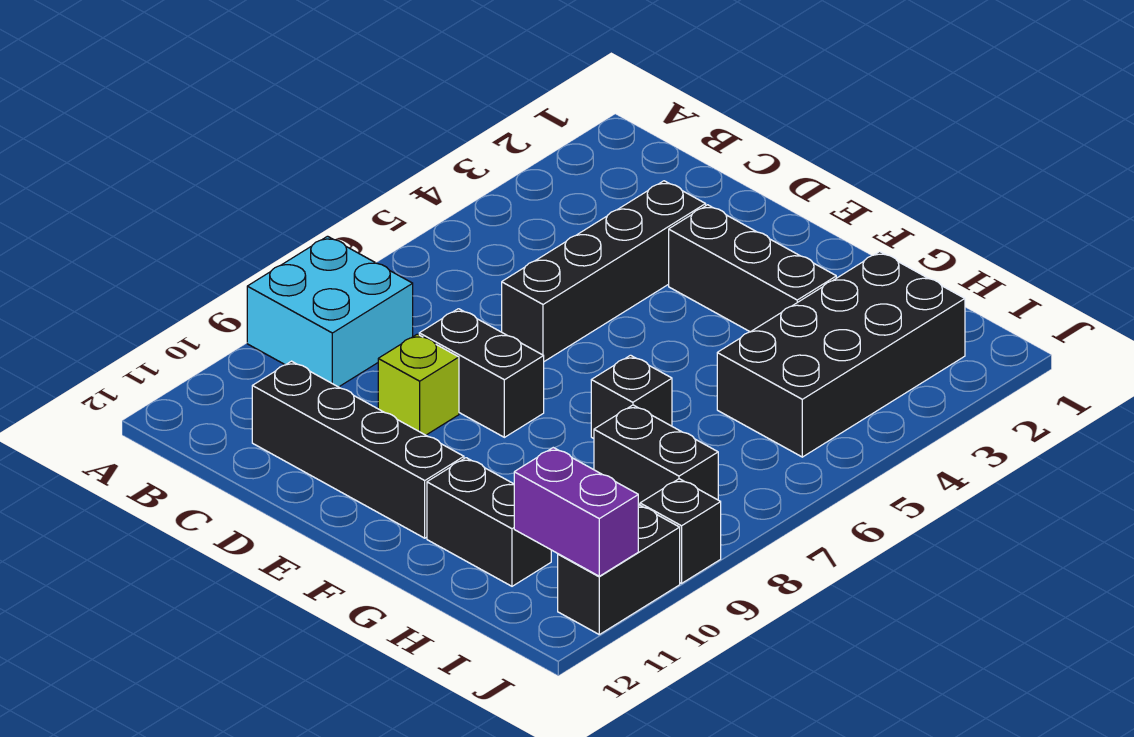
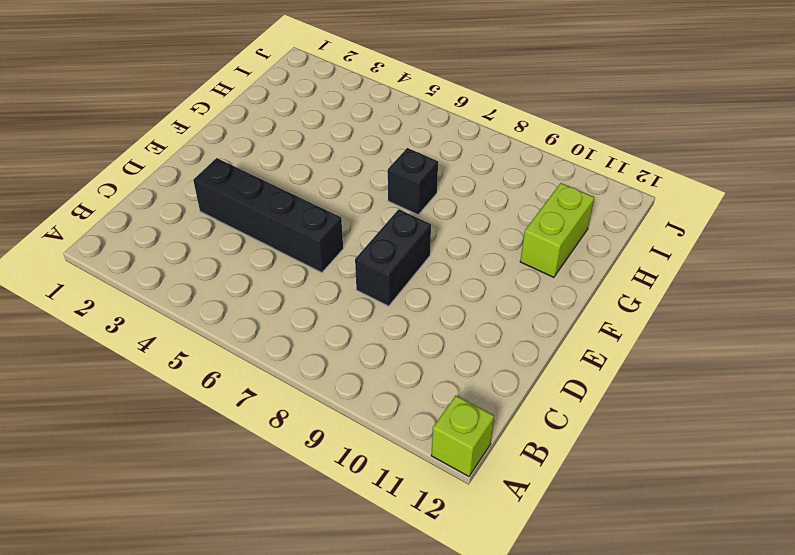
lime 1x1 brick [431,396,494,476] -> lime 1x1 brick moved to [378,334,459,435]
lime 1x2 brick [520,183,594,277] -> black 1x2 brick [427,458,551,586]
none -> cyan 2x2 brick [247,236,413,387]
none -> black 1x4 brick [252,361,464,538]
none -> black 1x3 brick [669,205,836,332]

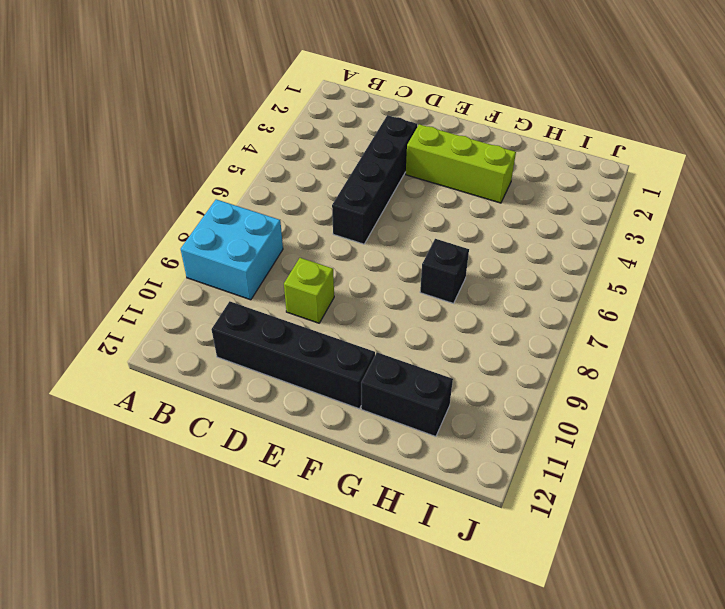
lime 1x3 brick [406,124,516,203] -> black 1x3 brick [669,205,836,332]
none -> black 1x2 brick [419,309,544,437]
none -> black 2x4 brick [717,252,965,457]
none -> black 1x2 brick [594,405,718,505]

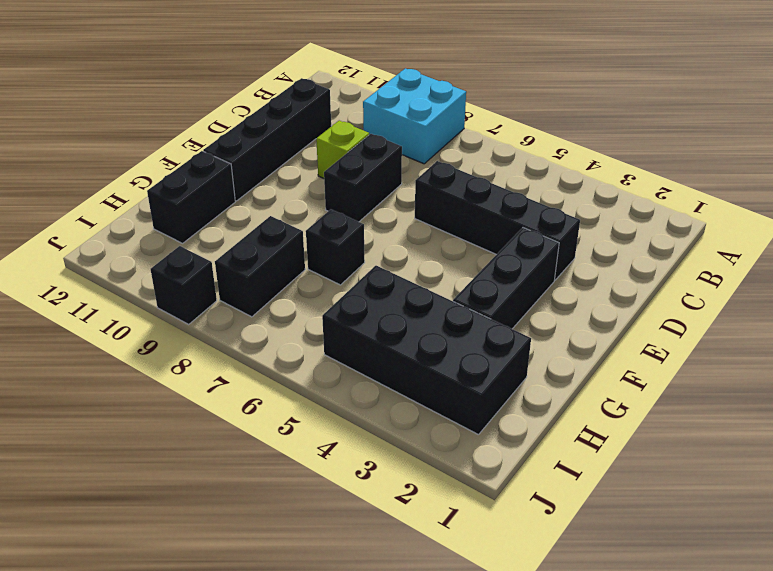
none -> black 1x2 brick [558,504,680,634]
none -> purple 1x2 brick [514,448,638,576]

